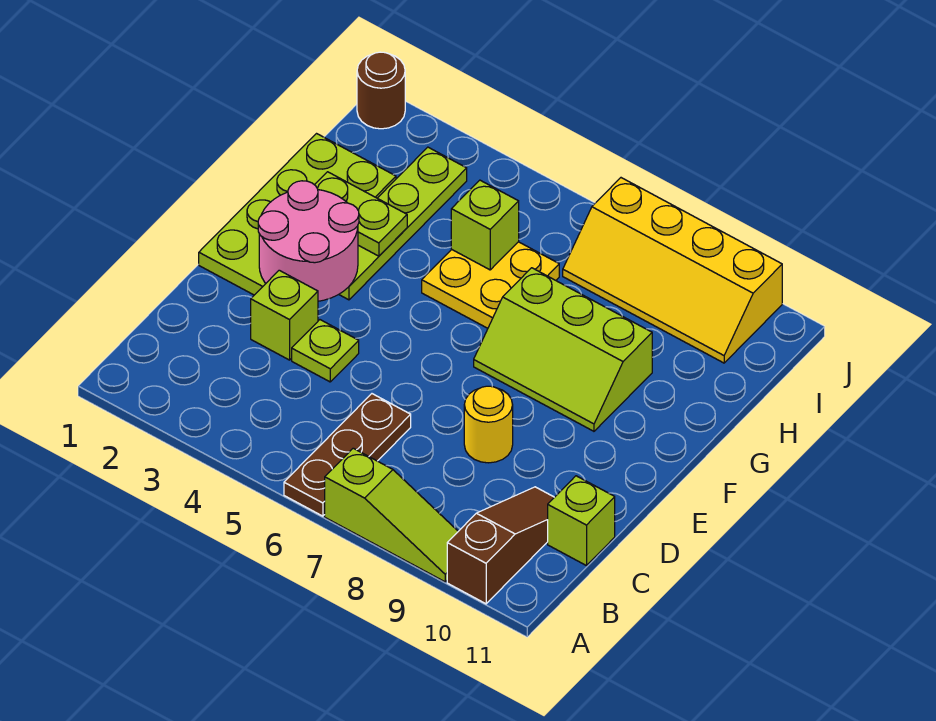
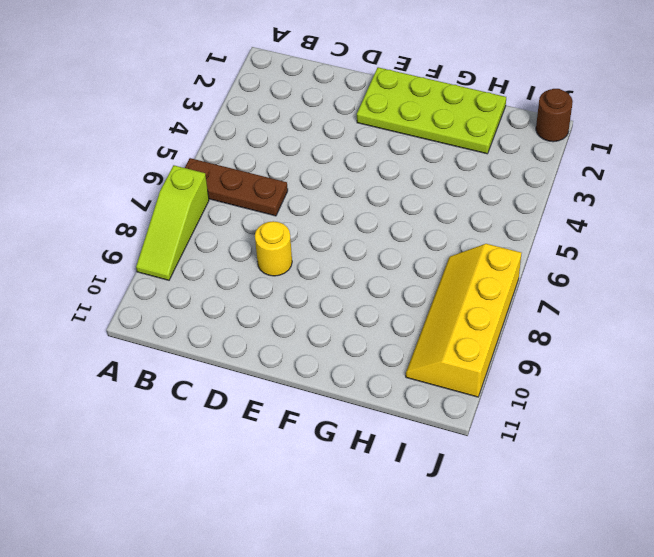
none -> brown 1x3 slope [447,487,554,604]
none -> lime 1x1 brick [548,476,615,566]
none -> lime 1x1 brick [251,270,318,360]

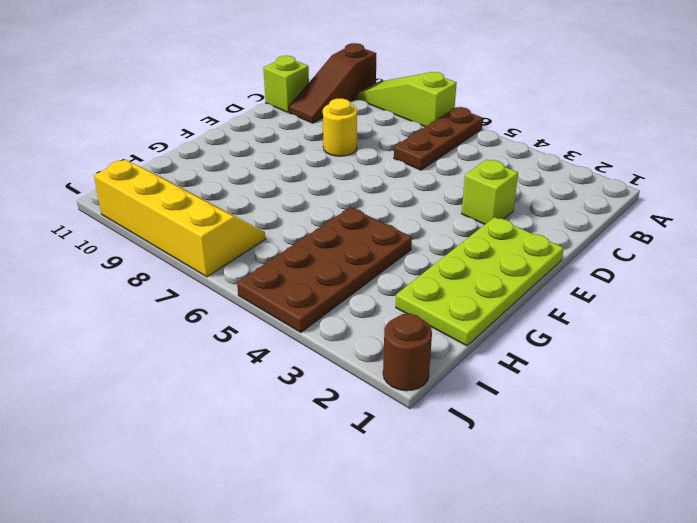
brown 2x4 plate [237,207,412,333] -> yellow 2x2 plate [422,242,559,328]
none -> lime 1x1 plate [292,320,359,382]
none -> lime 1x4 plate [339,147,467,300]
none -> lime 2x3 slope [474,268,652,431]

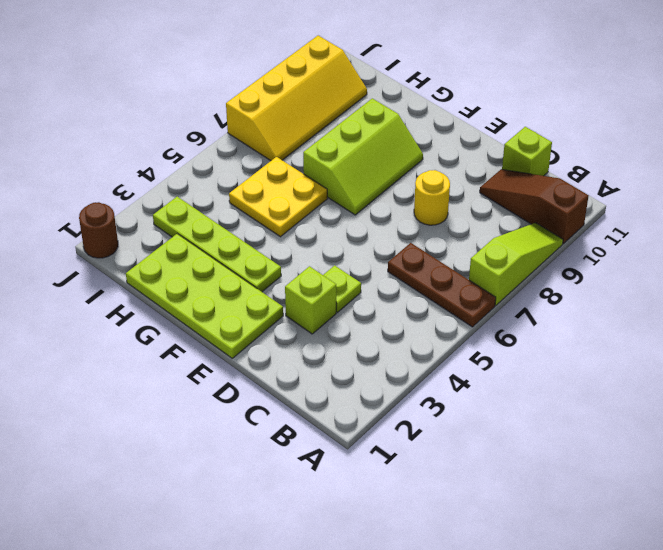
none -> pink 2x2 round brick [258,181,359,301]
none -> lime 1x2 plate [315,172,407,256]
none -> lime 1x1 brick [451,180,519,270]

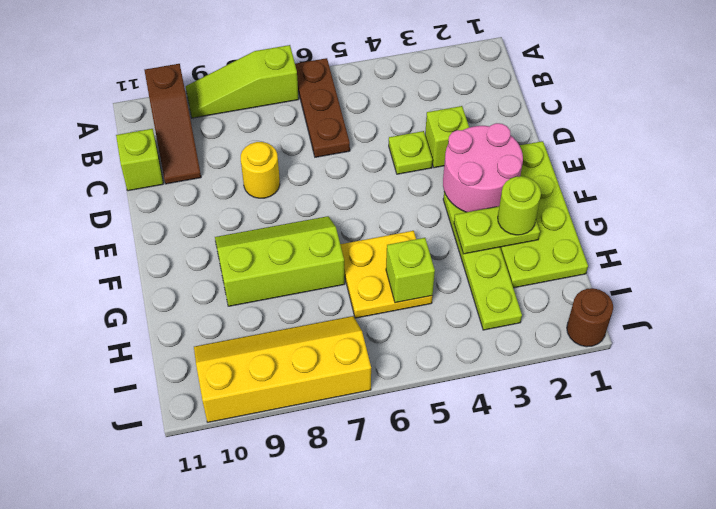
lime 1x1 round brick [498,176,541,235] -> none

